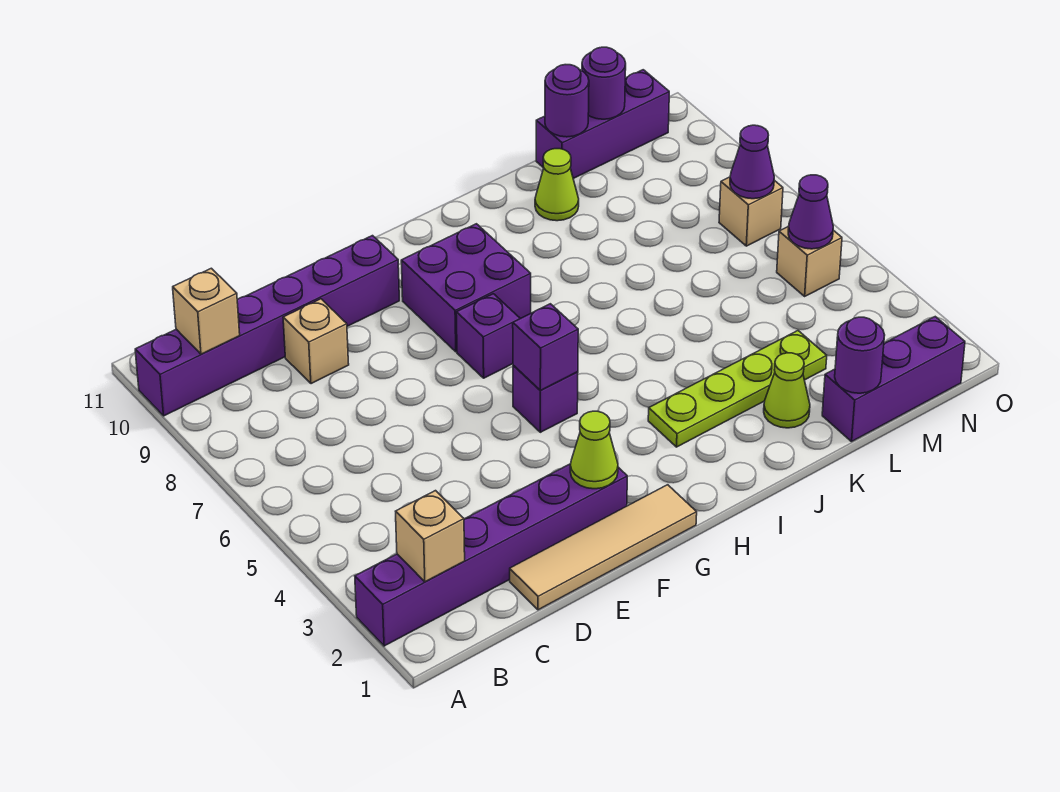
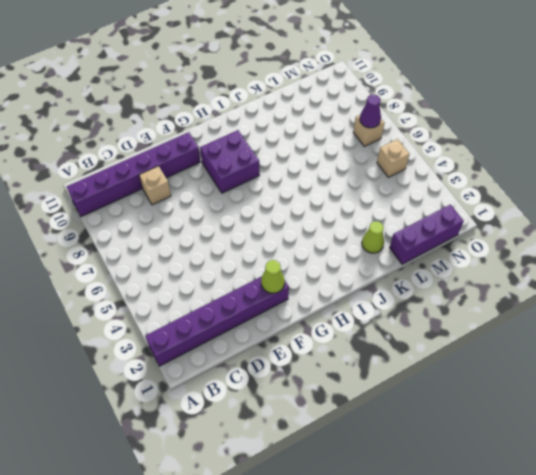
none -> tan 1x4 tile [510,485,697,610]
none -> purple 1x1 brick [513,365,578,432]
none -> purple 1x1 brick [456,294,520,378]

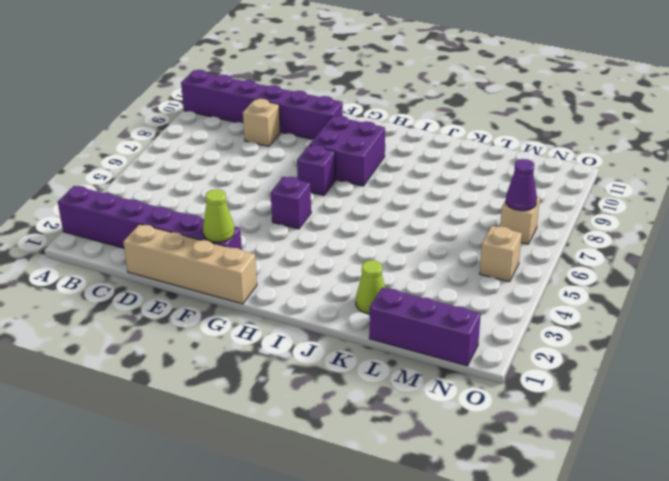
tan 1x4 brick [123,224,257,304] -> tan 1x4 tile [510,485,697,610]
none -> lime 1x4 plate [648,331,827,447]
none -> lime 1x1 cone [535,149,579,221]
none -> purple 1x3 brick [536,70,669,179]

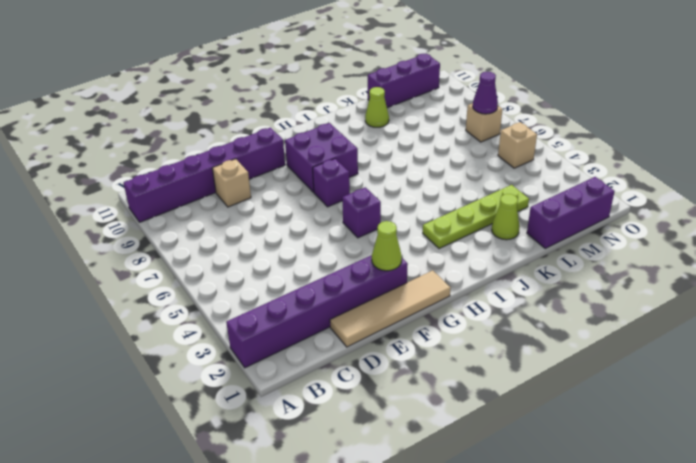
none -> tan 1x1 brick [396,491,465,582]
none -> tan 1x1 brick [173,268,240,354]
none -> purple 1x1 brick [513,304,578,390]

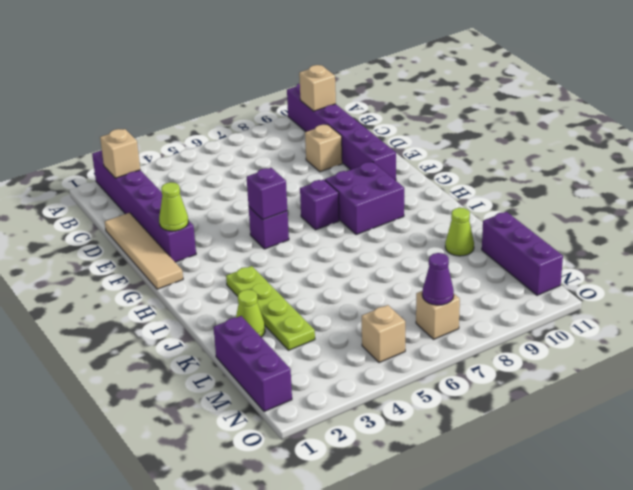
none -> purple 1x1 round brick [835,317,885,393]
none -> purple 1x1 round brick [545,65,589,137]
none -> purple 1x1 round brick [582,47,626,119]

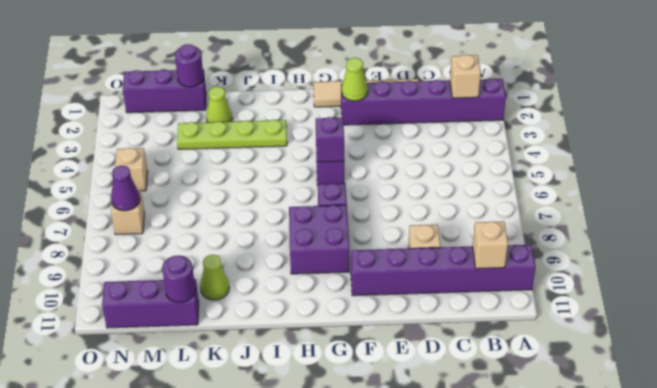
none -> purple 1x1 round brick [582,47,626,119]
none -> purple 1x1 cone [788,175,833,249]

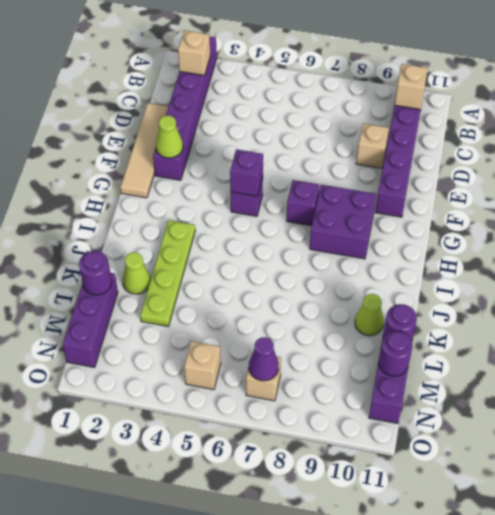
none -> purple 1x1 cone [788,175,833,249]

